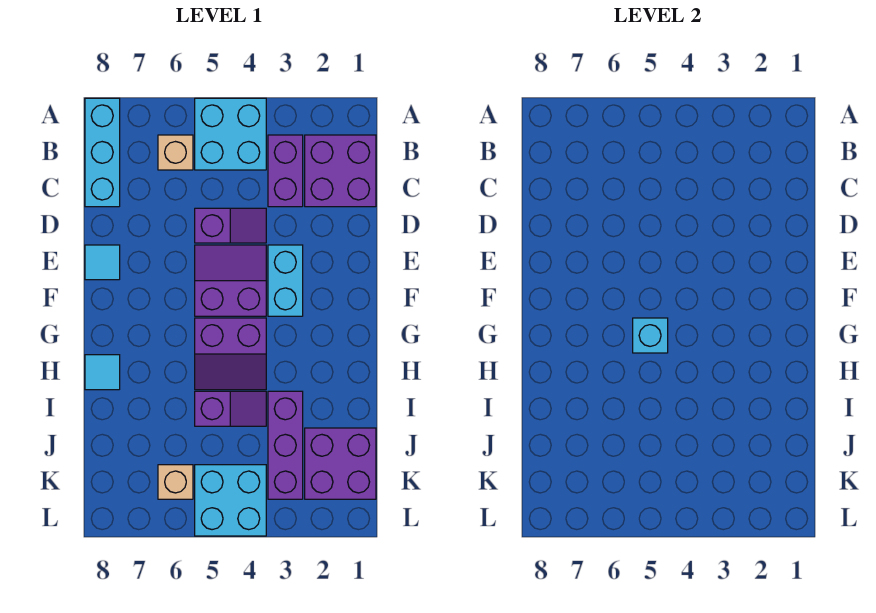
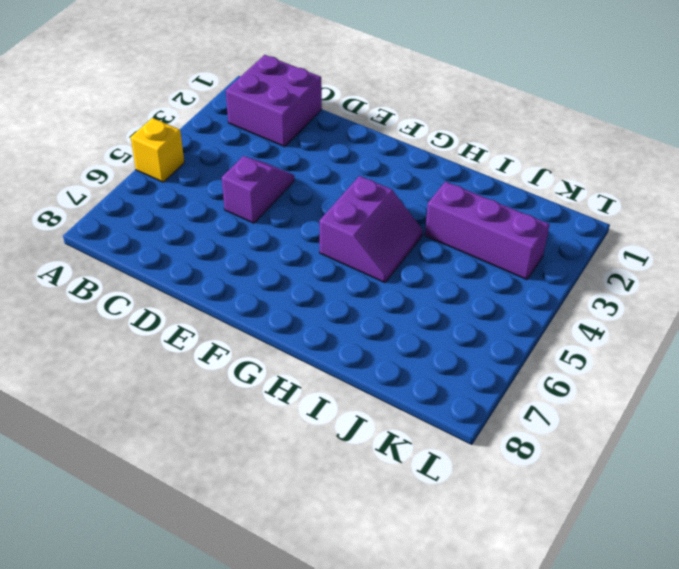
yellow 1x1 brick [131,118,184,182] -> cyan 2x2 brick [195,98,266,170]
none -> cyan 1x3 brick [85,98,120,207]
none -> purple 1x2 brick [268,135,303,207]
none -> tan 1x1 brick [158,135,193,170]

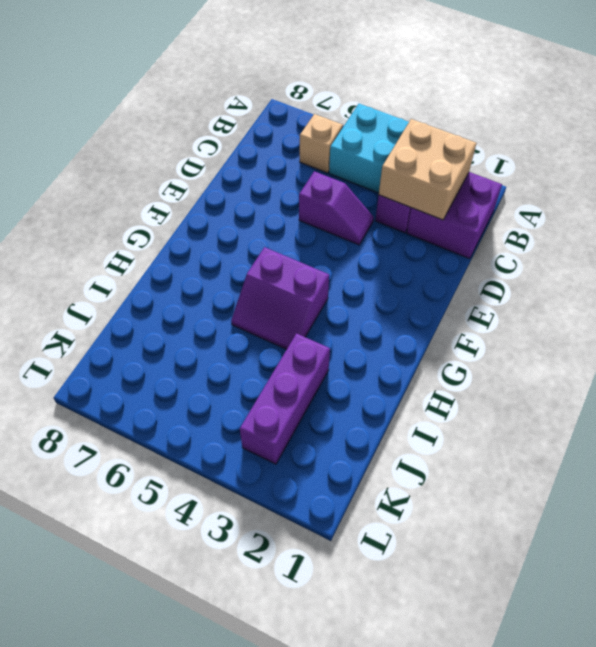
tan 2x2 brick [379,119,476,220] -> none
none -> cyan 1x3 brick [85,98,120,207]
none -> cyan 1x2 brick [268,245,303,316]
none -> purple 2x2 slope [195,245,266,316]

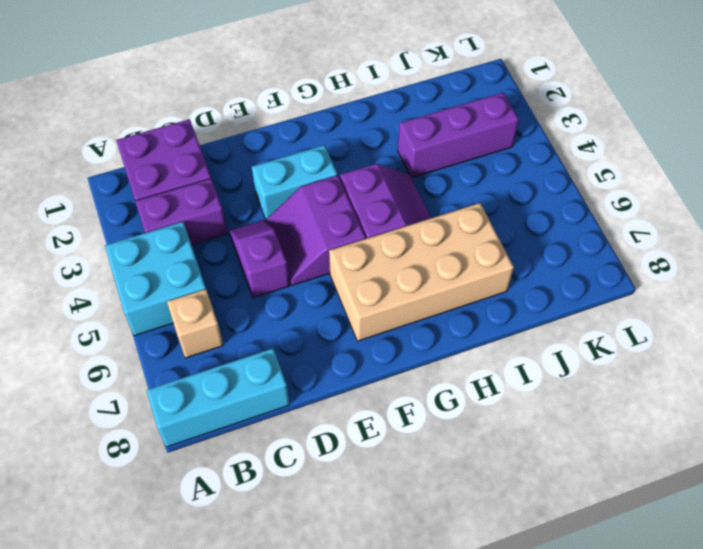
tan 2x4 brick [329,203,514,341] -> none
none -> cyan 1x1 tile [85,245,120,280]
none -> cyan 1x1 tile [85,355,120,390]
none -> purple 1x2 slope [195,391,266,426]

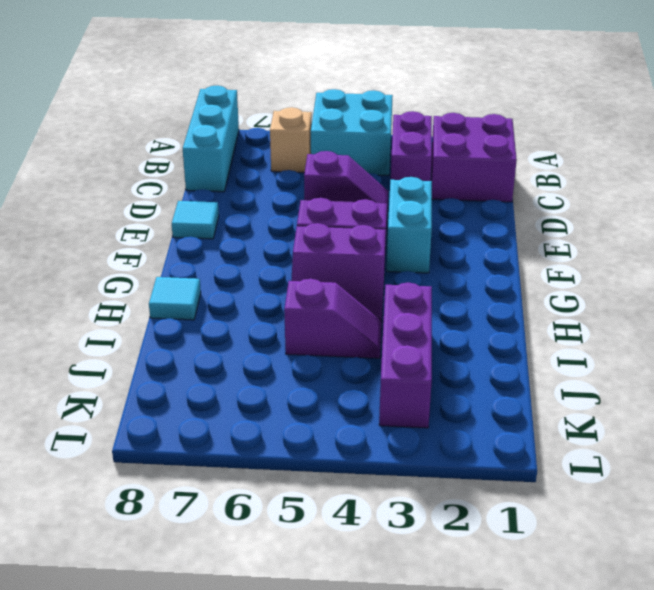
none -> purple 2x2 brick [305,428,376,499]
none -> cyan 2x2 brick [195,465,266,536]
none -> tan 1x1 brick [158,465,193,499]

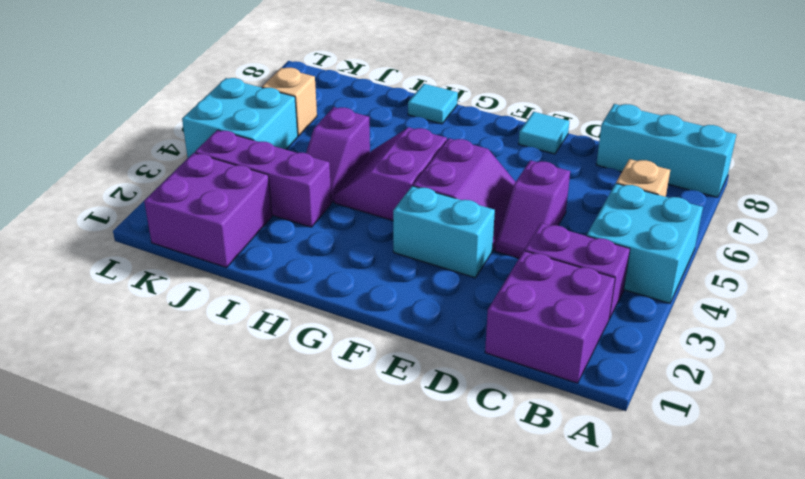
none -> cyan 1x1 brick [633,318,668,353]

